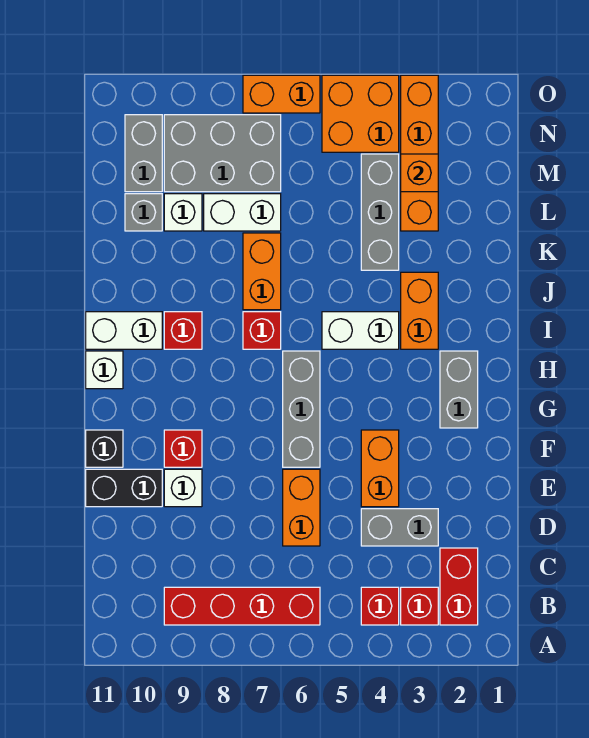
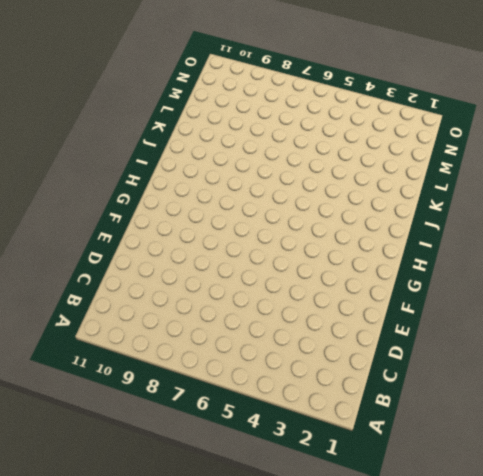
none -> red 1x2 brick [440,548,478,625]
none -> red 1x1 brick [401,587,438,625]
none -> red 1x1 brick [361,587,399,625]
none -> red 1x4 brick [164,587,320,625]

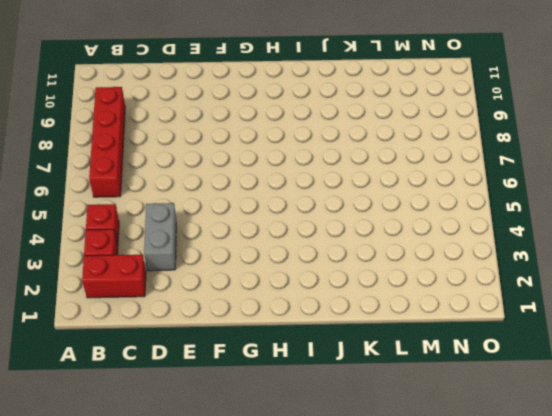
none -> orange 1x2 brick [283,469,320,546]
none -> orange 1x2 brick [361,430,399,507]
none -> white 1x1 brick [164,469,202,507]
none -> black 1x2 brick [86,469,162,507]

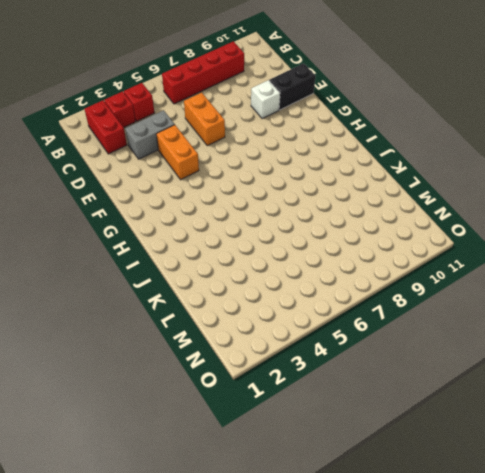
none -> grey 1x3 brick [283,351,320,467]
none -> red 1x1 brick [164,430,202,467]
none -> black 1x1 brick [86,430,123,467]
none -> grey 1x2 brick [440,351,478,428]

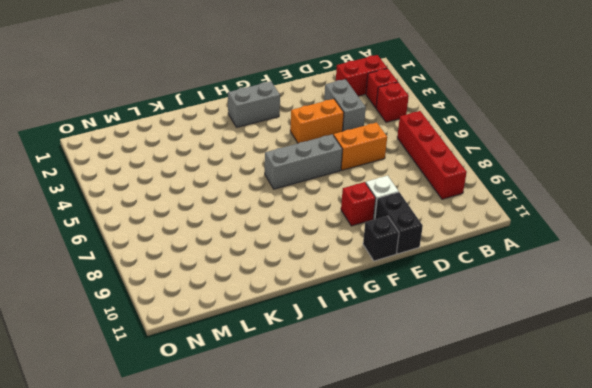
none -> white 1x1 brick [86,351,123,389]
none -> orange 1x2 brick [401,272,438,349]
none -> white 1x2 brick [322,312,399,349]
none -> red 1x1 brick [243,312,281,349]

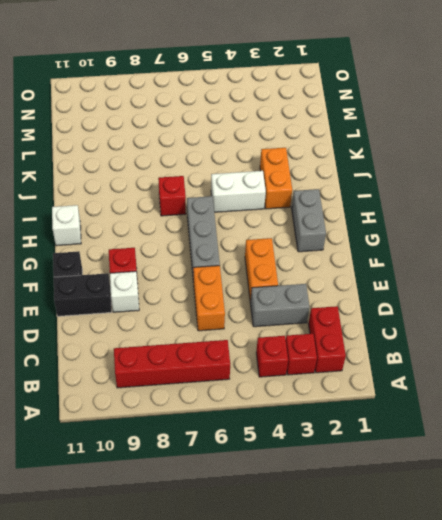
none -> red 1x1 brick [164,312,202,349]
none -> white 1x2 brick [86,312,162,349]
none -> orange 1x2 brick [243,233,281,310]
none -> grey 1x3 brick [361,154,399,270]

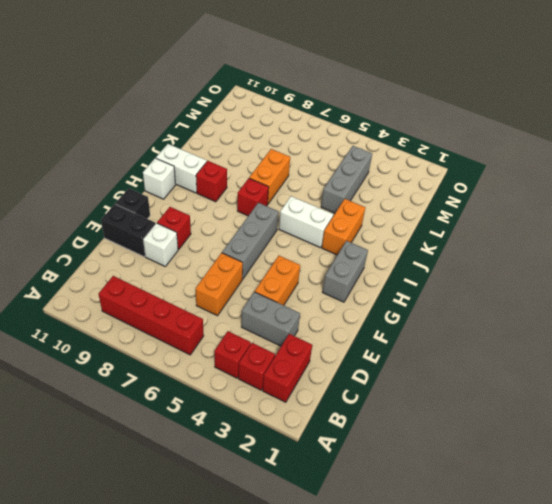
none -> orange 1x4 brick [401,75,438,231]
none -> white 1x2 brick [204,194,281,231]
none -> white 1x1 brick [164,194,202,231]
none -> grey 1x1 brick [125,194,162,231]

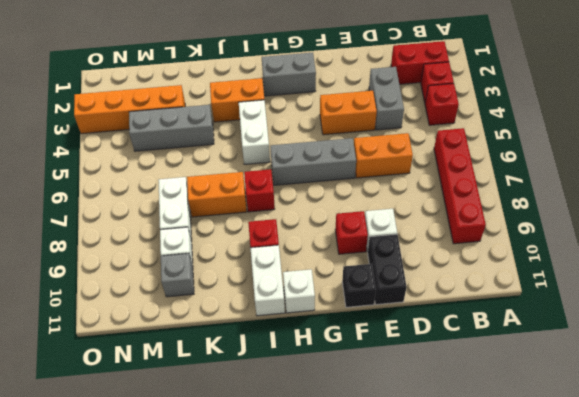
none -> grey 2x3 brick [164,115,281,192]
none -> grey 1x2 brick [125,115,162,192]
none -> orange 2x2 brick [322,75,399,152]
none -> orange 1x2 brick [243,75,320,113]

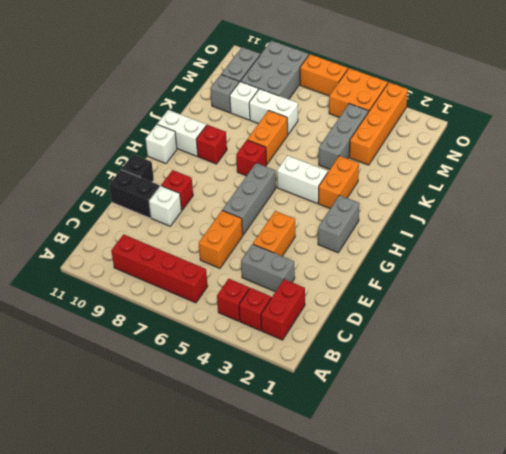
grey 2x3 brick [240,41,309,99] -> grey 2x3 brick turned to [164,115,281,192]
none -> orange 1x1 brick [401,154,438,192]

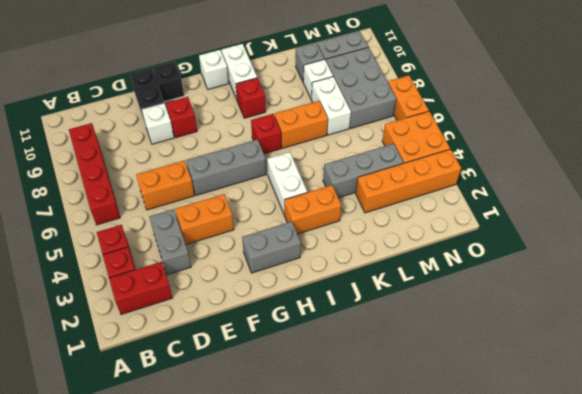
none -> orange 1x1 brick [401,154,438,192]

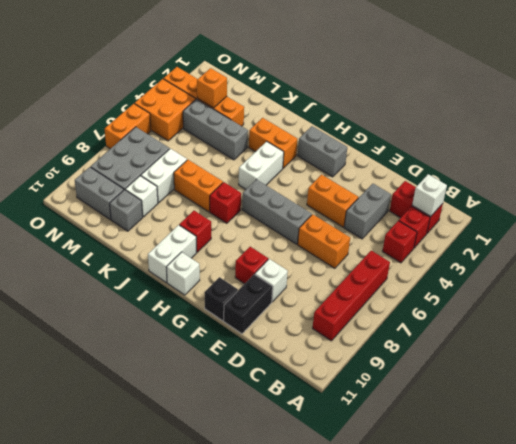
white 1x1 brick [412,174,447,217] -> none

